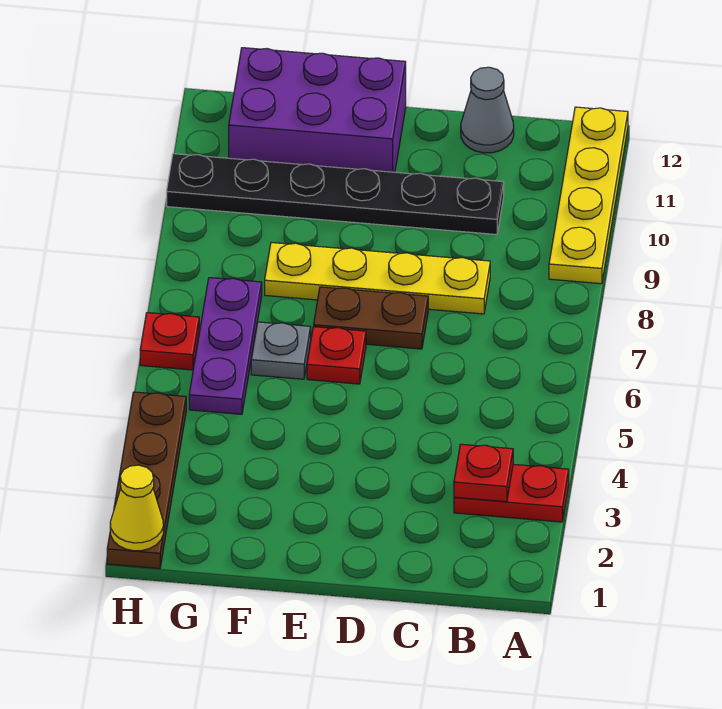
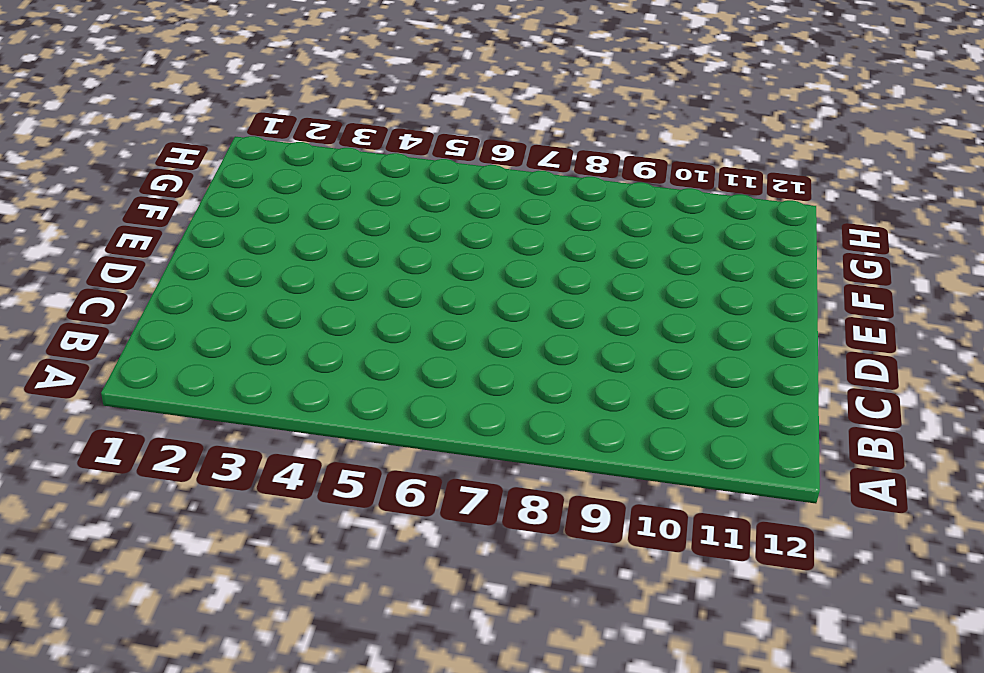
none -> red 1x2 plate [454,464,569,522]
none -> yellow 1x4 plate [549,107,628,284]
none -> yellow 1x4 plate [265,243,490,314]

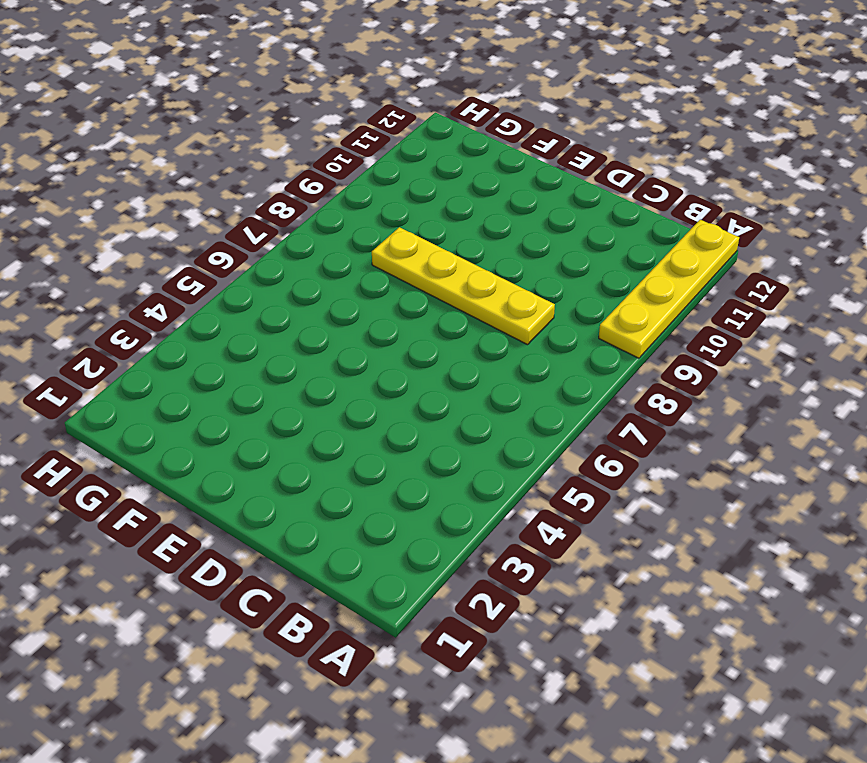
none -> red 1x2 plate [454,464,569,522]
none -> black 1x6 plate [167,154,504,235]
none -> grey 1x1 cone [461,67,514,153]

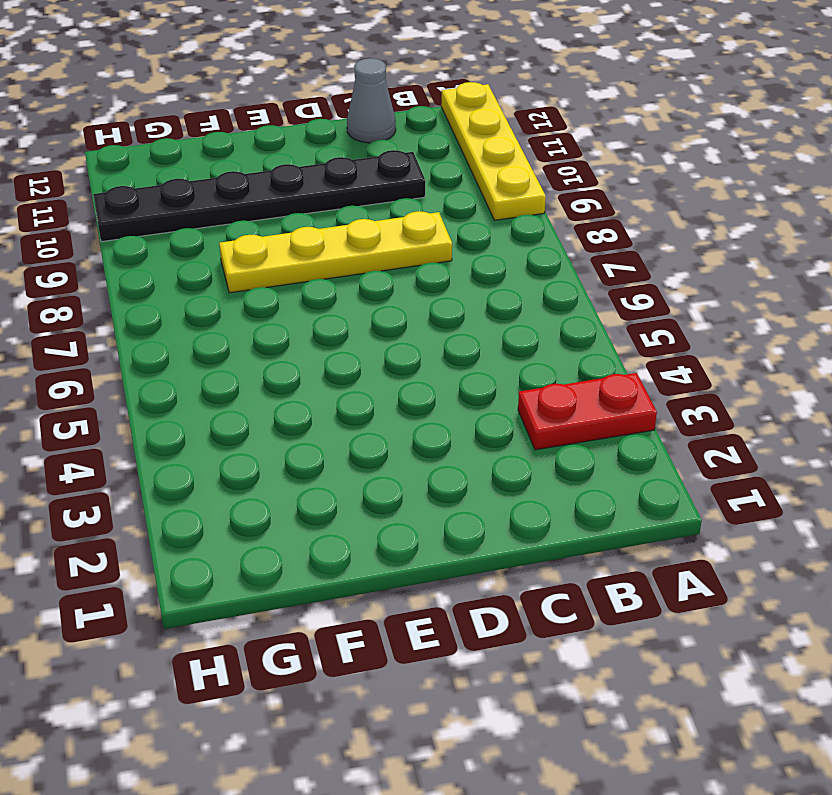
none -> brown 1x2 plate [314,287,428,349]
none -> red 1x1 plate [307,327,366,384]
none -> purple 2x3 brick [229,48,406,172]

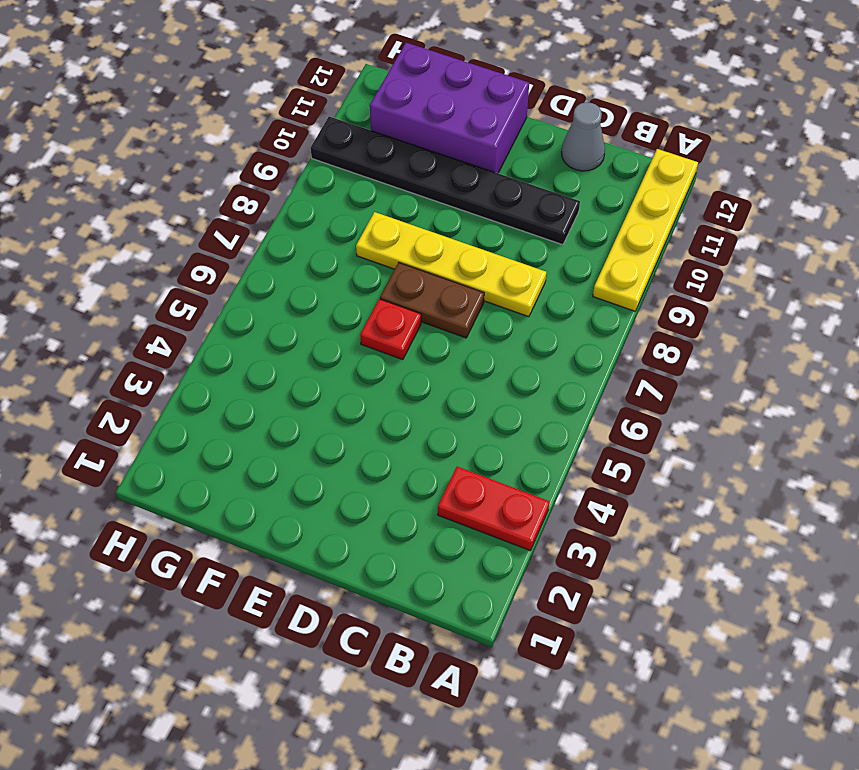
none -> grey 1x1 plate [251,322,311,379]
none -> purple 1x3 plate [189,278,262,414]
none -> brown 1x4 plate [107,392,186,569]

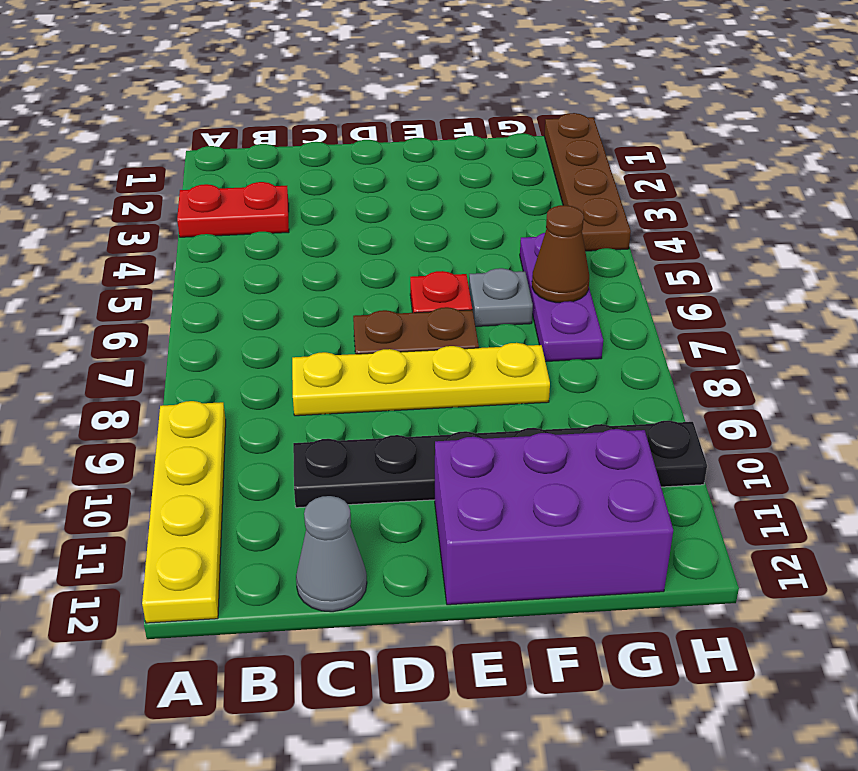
brown 1x1 cone [532,205,589,303] -> none
none -> red 1x1 plate [140,313,199,370]
none -> red 1x1 plate [454,444,513,502]
none -> yellow 1x1 cone [110,465,163,551]

